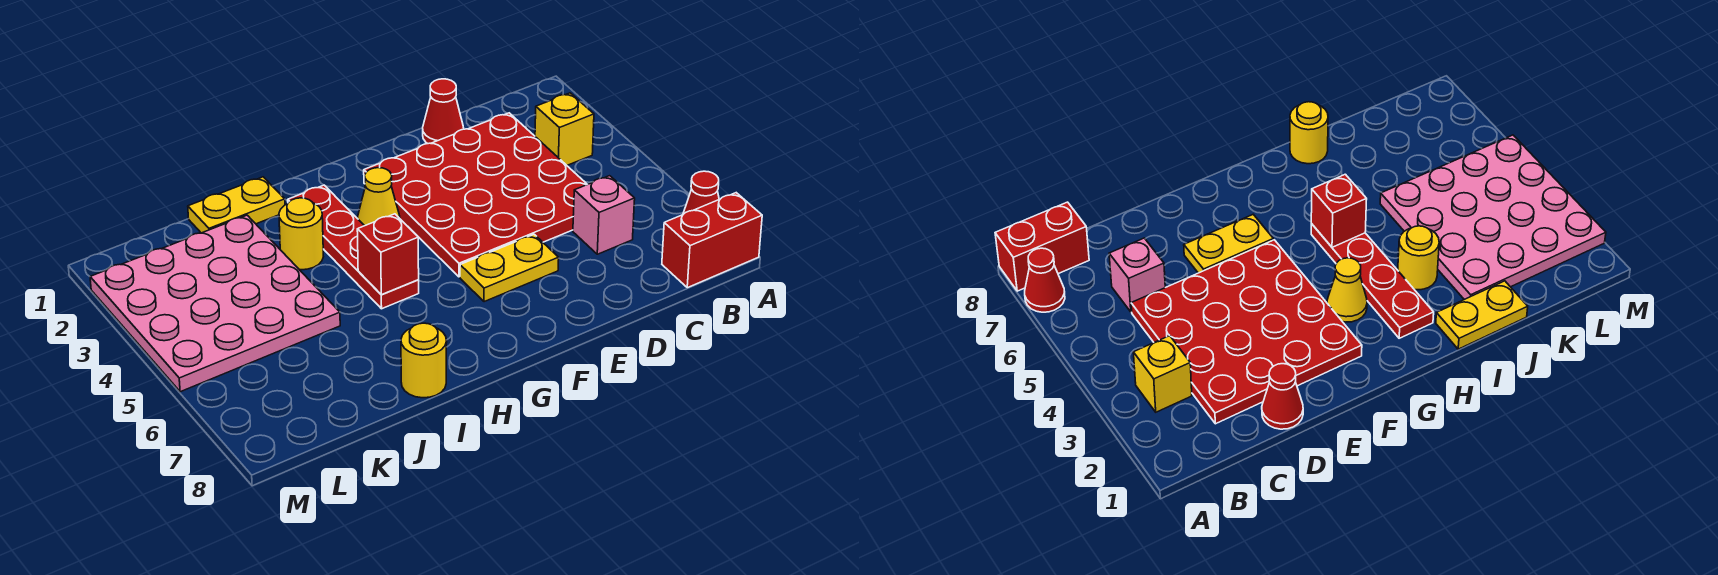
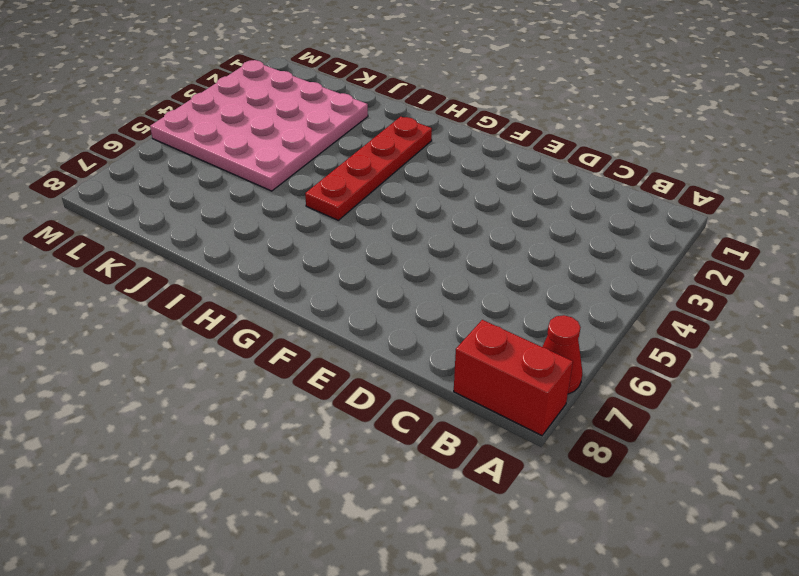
none -> yellow 1x1 brick [535,93,594,165]
none -> red 4x4 plate [364,113,587,277]
none -> pink 1x1 brick [573,176,635,254]

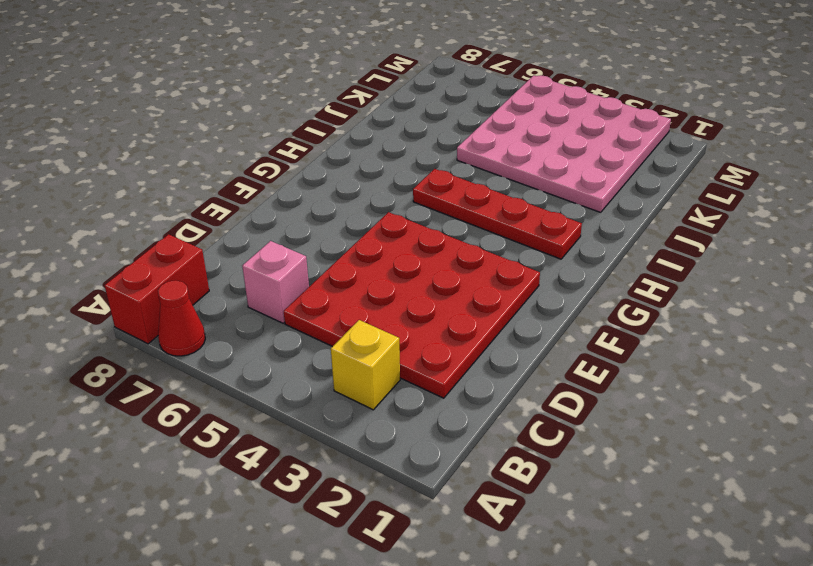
none -> red 1x1 cone [423,79,464,144]
none -> yellow 1x2 plate [460,234,559,302]
none -> yellow 1x1 cone [357,168,400,226]

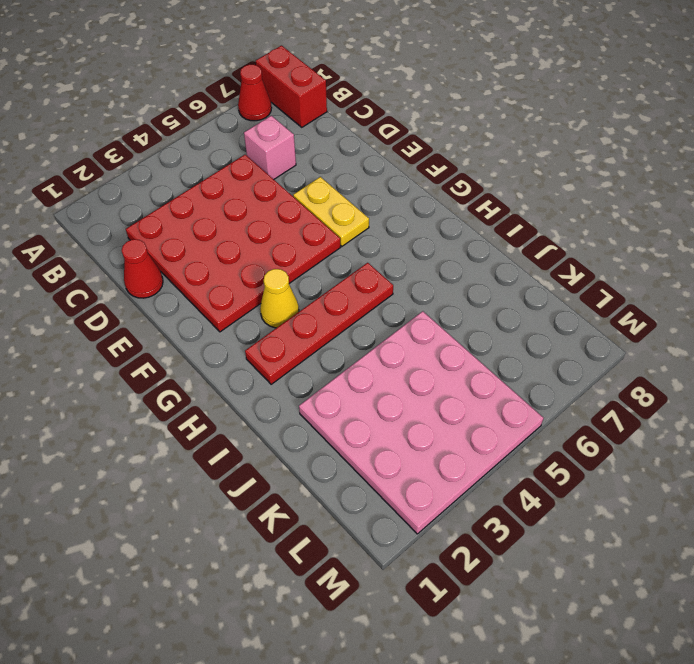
none -> yellow 1x1 brick [535,93,594,165]
none -> yellow 1x2 plate [188,177,285,233]
none -> yellow 1x1 round brick [279,198,323,270]

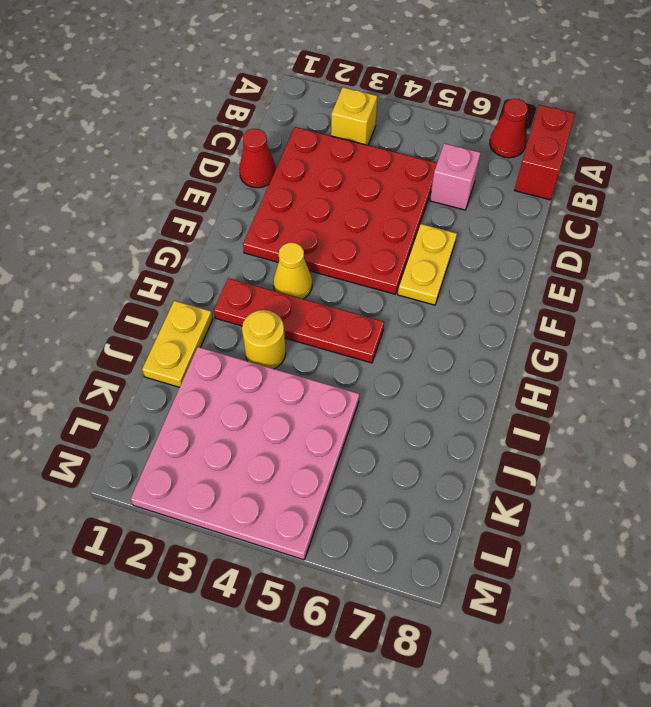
none -> yellow 1x1 round brick [401,323,447,398]
none -> red 1x1 brick [357,214,419,295]

